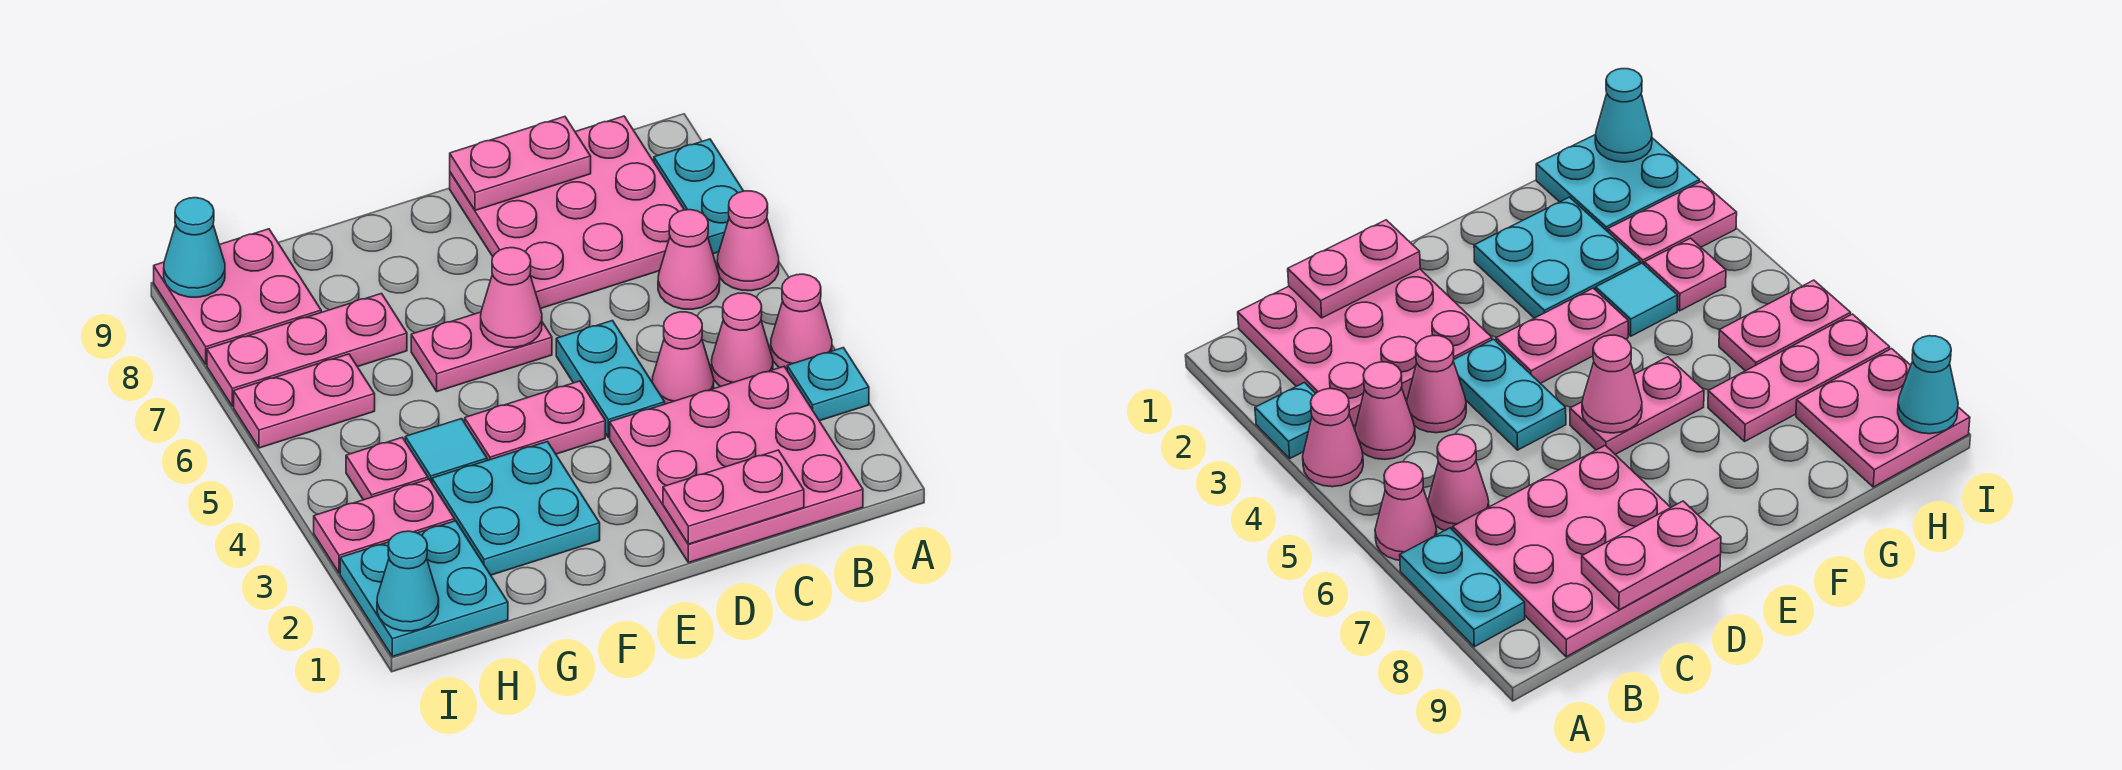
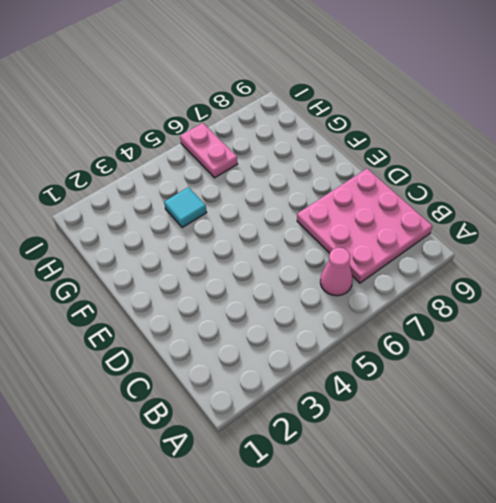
none -> cyan 1x1 plate [787,348,869,421]
none -> pink 1x1 cone [771,274,832,370]
none -> pink 1x1 cone [717,191,779,291]

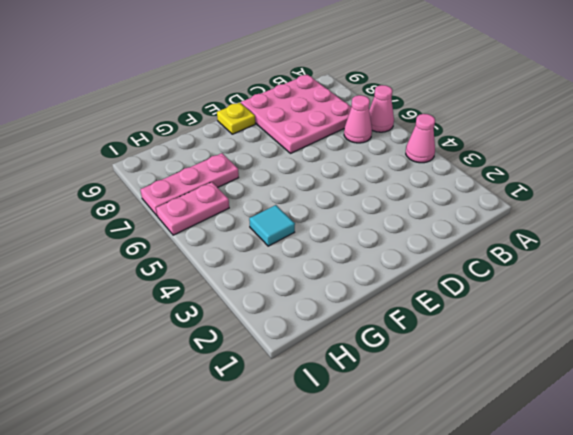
yellow 1x1 plate [217,102,255,134] -> none
none -> cyan 1x1 plate [787,348,869,421]
none -> cyan 1x2 plate [654,139,743,254]
none -> pink 3x3 plate [610,367,863,563]

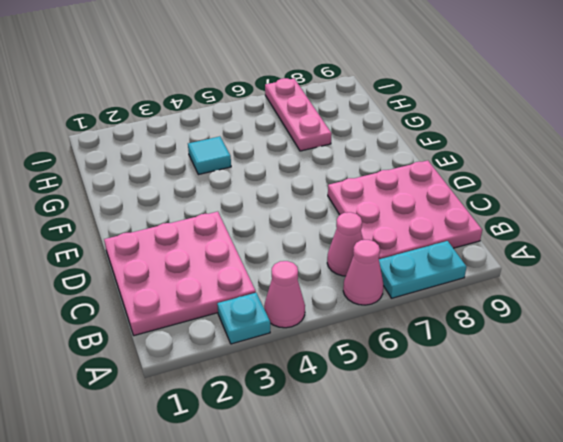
none -> pink 1x1 cone [711,293,773,387]
none -> pink 1x1 cone [652,312,714,404]
none -> cyan 1x2 plate [556,321,665,437]

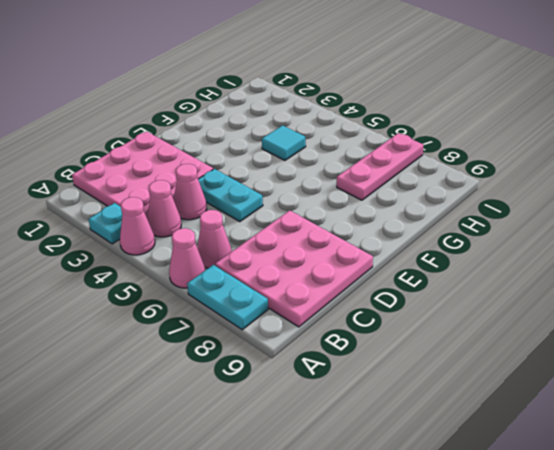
none -> pink 1x2 plate [465,381,605,461]
none -> pink 1x2 plate [411,312,552,391]
none -> cyan 2x2 plate [432,442,600,575]

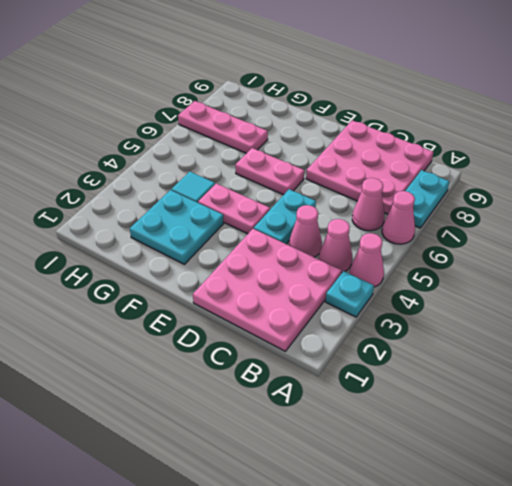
none -> cyan 2x2 plate [340,521,508,657]
none -> pink 1x2 plate [314,479,455,573]
none -> pink 1x1 plate [346,438,428,500]

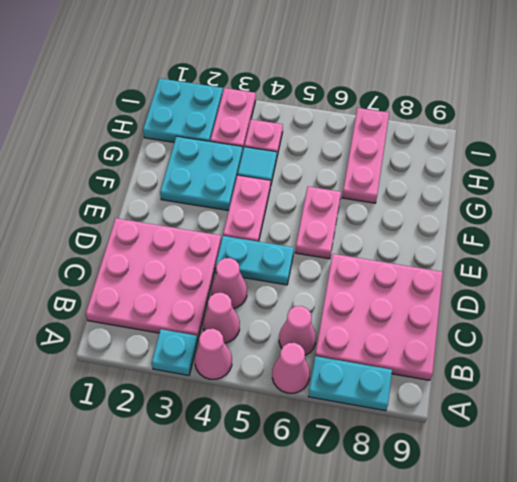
none -> pink 1x2 plate [234,354,375,448]
none -> pink 2x2 plate [154,229,321,364]
none -> pink 1x2 plate [663,450,804,544]

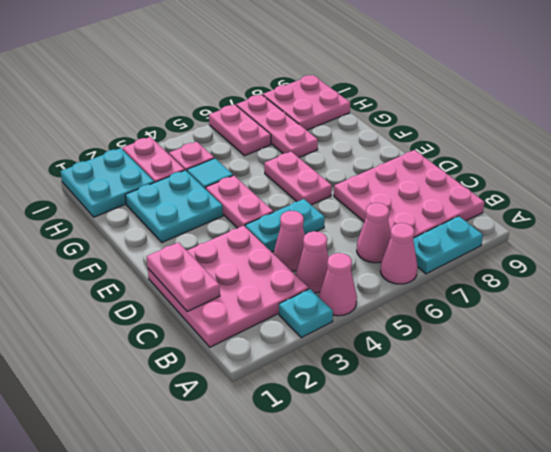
none -> pink 1x2 plate [450,117,591,210]
none -> pink 1x1 cone [481,248,542,347]
none -> cyan 1x1 cone [377,531,439,631]

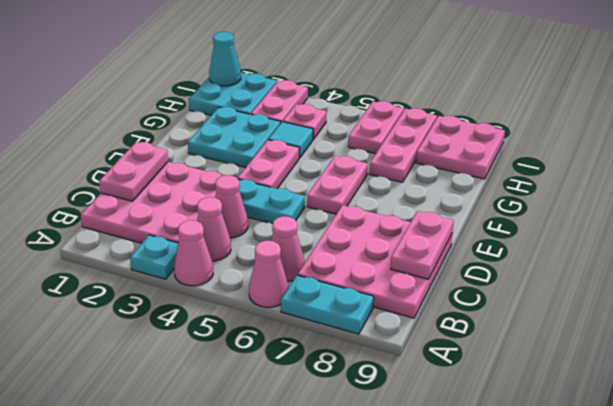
none -> pink 1x1 cone [481,248,542,347]
none -> cyan 1x1 cone [164,198,225,297]

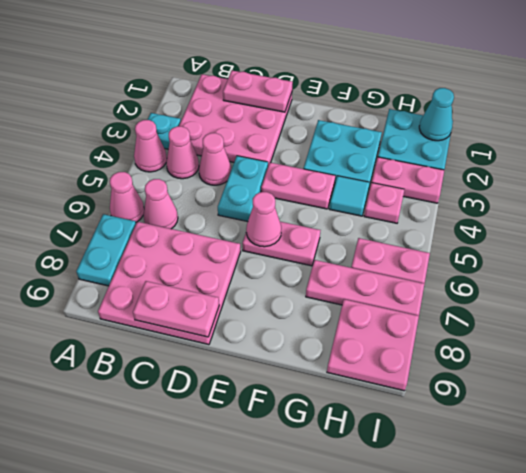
none -> cyan 1x1 cone [164,198,225,297]

